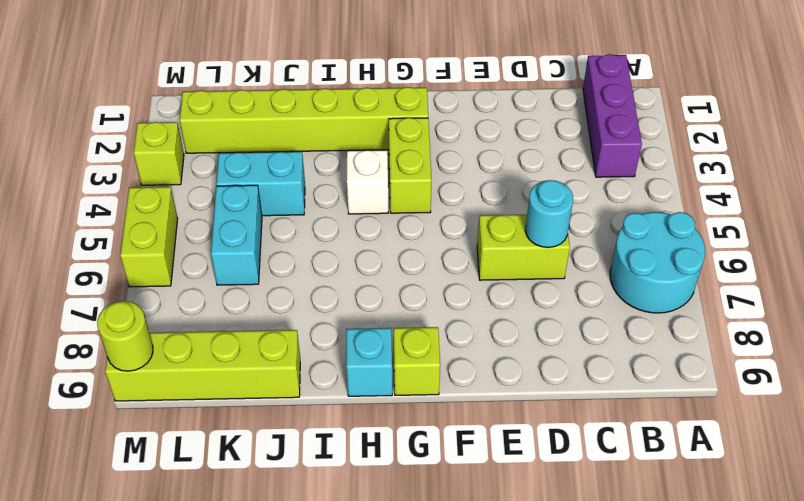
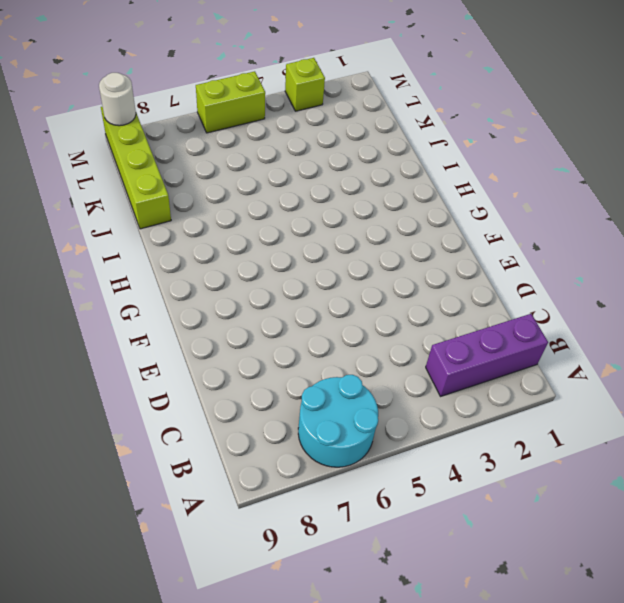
white 1x1 round brick [99,73,136,126] -> lime 1x1 round brick [97,301,153,371]
none -> lime 1x2 brick [477,215,570,280]
none -> lime 1x6 brick [180,87,428,153]
none -> lime 1x2 brick [389,118,431,213]

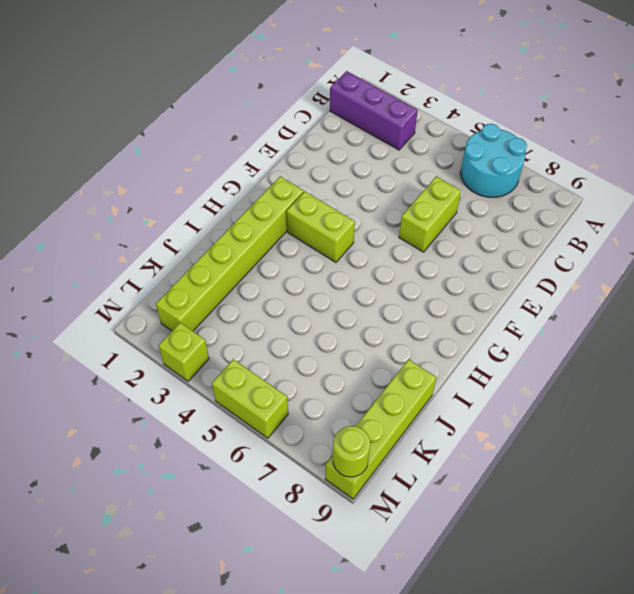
none -> lime 1x1 brick [394,327,440,395]
none -> white 1x1 brick [347,150,388,214]
none -> cyan 1x1 brick [346,328,392,396]

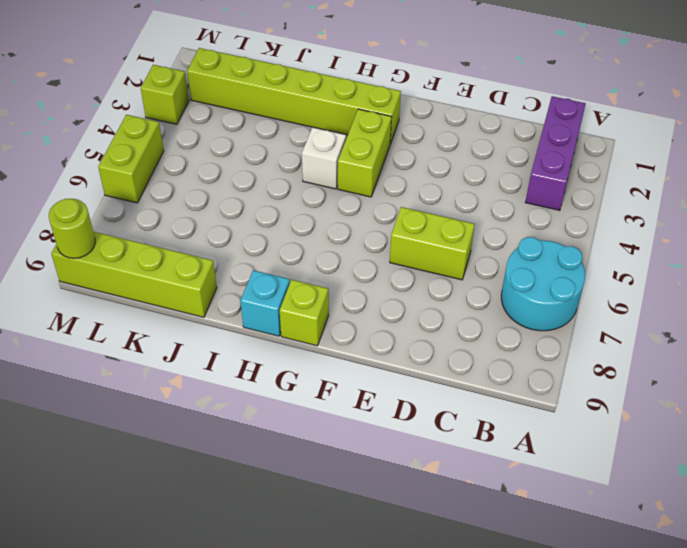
none -> cyan 1x2 brick [216,152,305,216]
none -> cyan 1x2 brick [211,185,262,285]
none -> cyan 1x1 round brick [525,180,573,248]

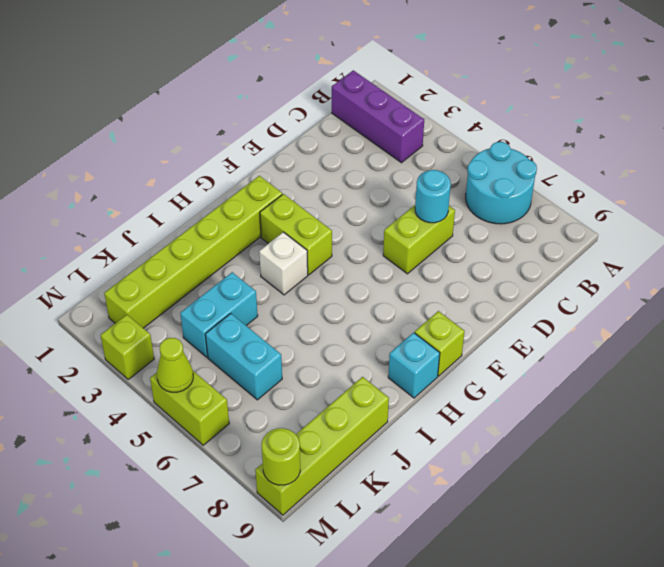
lime 1x1 cone [157,338,193,392] -> none

